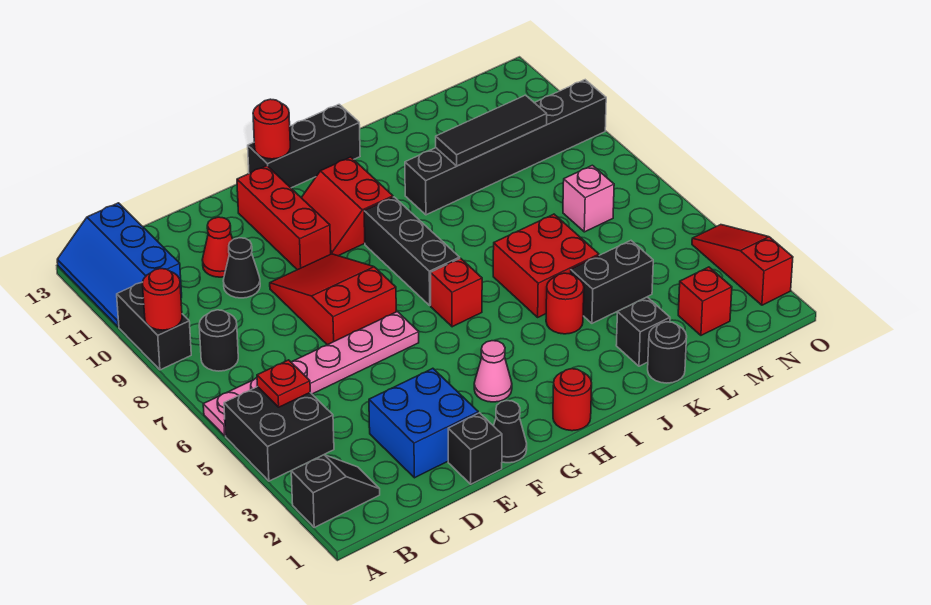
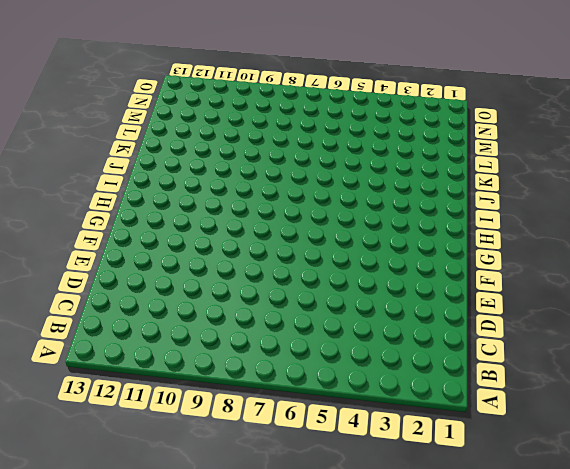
none -> black 1x2 slope [291,455,380,527]
none -> black 2x2 brick [224,387,334,481]
none -> pink 1x6 plate [203,312,419,436]
none -> black 1x2 brick [117,283,191,370]

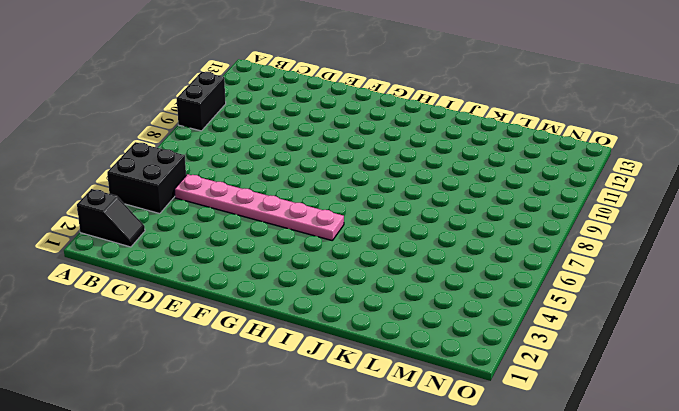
pink 1x6 plate [174,174,344,241] -> pink 1x6 plate moved to [203,312,419,436]
none -> blue 2x3 slope [57,203,182,327]
none -> black 1x1 round brick [199,310,238,371]
none -> blue 2x2 brick [369,368,478,478]
none -> black 1x1 cone [223,238,260,298]

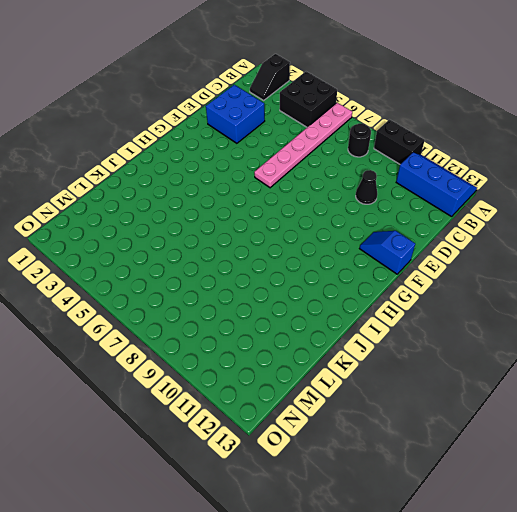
blue 1x2 slope [360,231,415,274] -> red 1x3 brick [237,166,331,270]
none -> red 1x1 cone [202,217,233,277]
none -> black 1x1 brick [448,413,502,484]
none -> red 2x3 slope [270,254,396,345]
none -> black 1x1 cone [494,401,527,463]

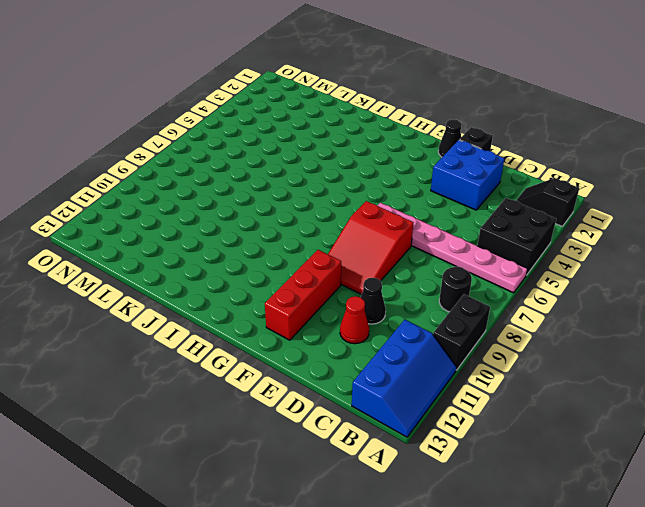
none -> pink 1x1 cone [474,341,512,402]
none -> red 2x2 slope [301,157,393,256]
none -> black 1x3 brick [248,104,360,188]
none -> red 1x1 round brick [553,369,592,431]

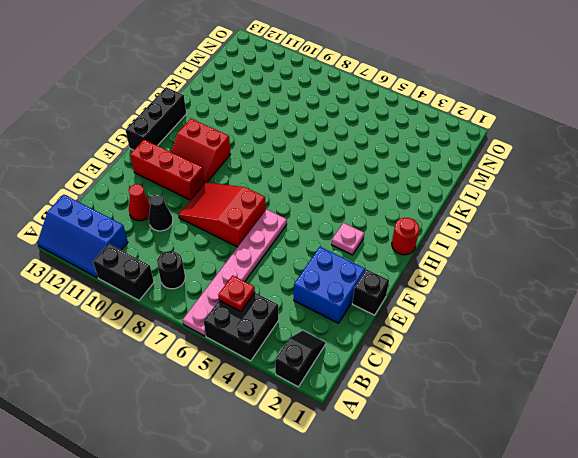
pink 1x1 plate [332,223,364,255] -> pink 1x1 cone [474,341,512,402]
none -> black 1x1 cone [494,401,527,463]
none -> red 1x1 brick [431,258,482,327]
none -> black 1x3 brick [364,197,460,305]
none -> red 1x1 round brick [546,273,584,334]

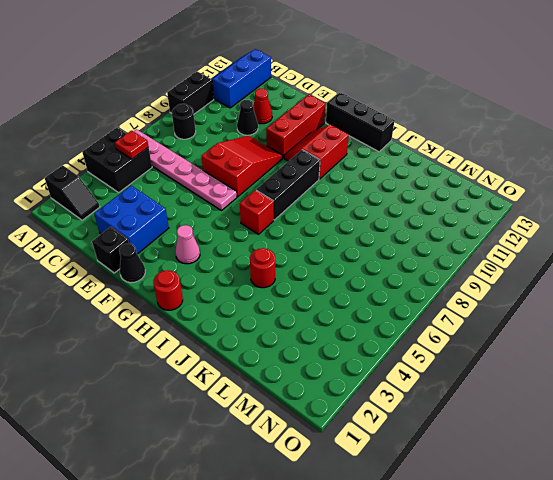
none -> red 2x2 brick [493,214,599,317]
none -> black 1x6 brick [405,80,606,215]
none -> black 1x1 round brick [648,322,687,383]
none -> black 1x1 brick [616,297,670,366]

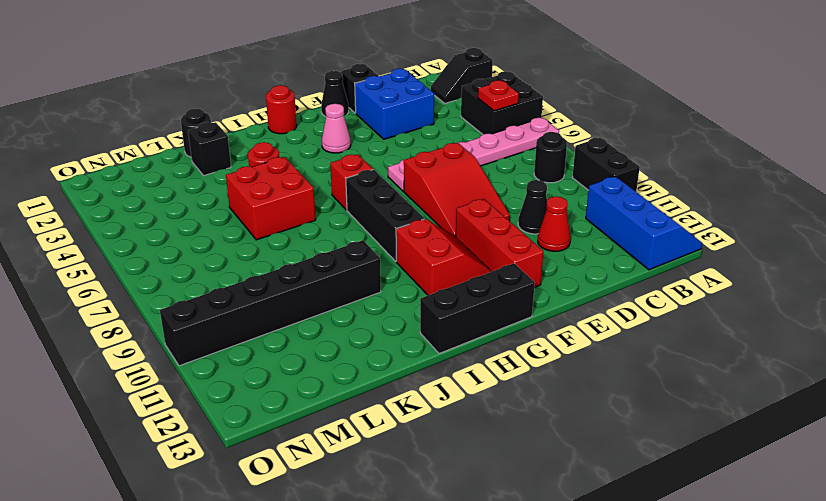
none -> black 1x2 brick [571,241,653,323]
none -> red 1x1 brick [678,267,732,335]
none -> pink 1x1 brick [563,165,614,232]
none -> red 1x3 slope [692,225,793,305]

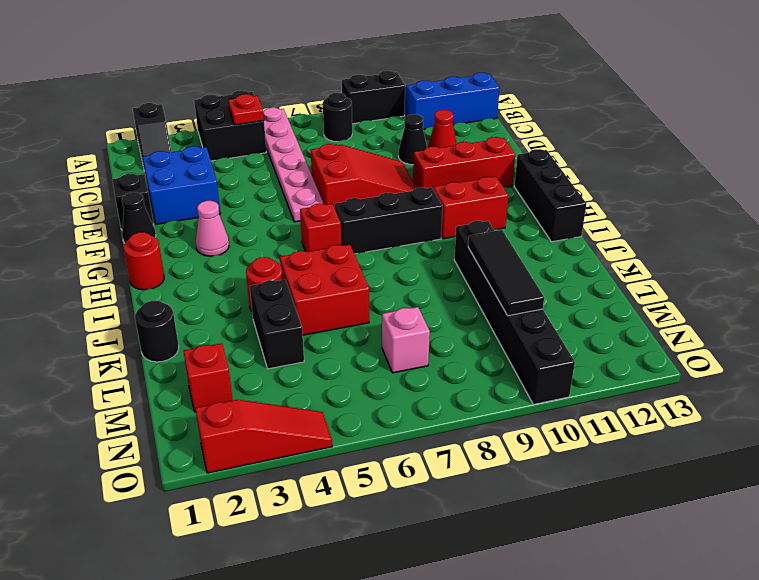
none -> black 1x1 brick [616,297,670,366]
none -> red 1x1 round brick [142,269,182,330]
none -> red 1x1 round brick [253,99,290,159]

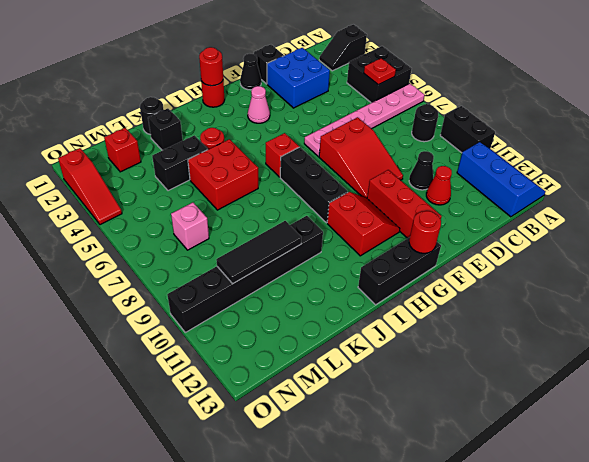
red 1x1 round brick [199,47,223,86] -> red 1x1 round brick moved to [142,269,182,330]

